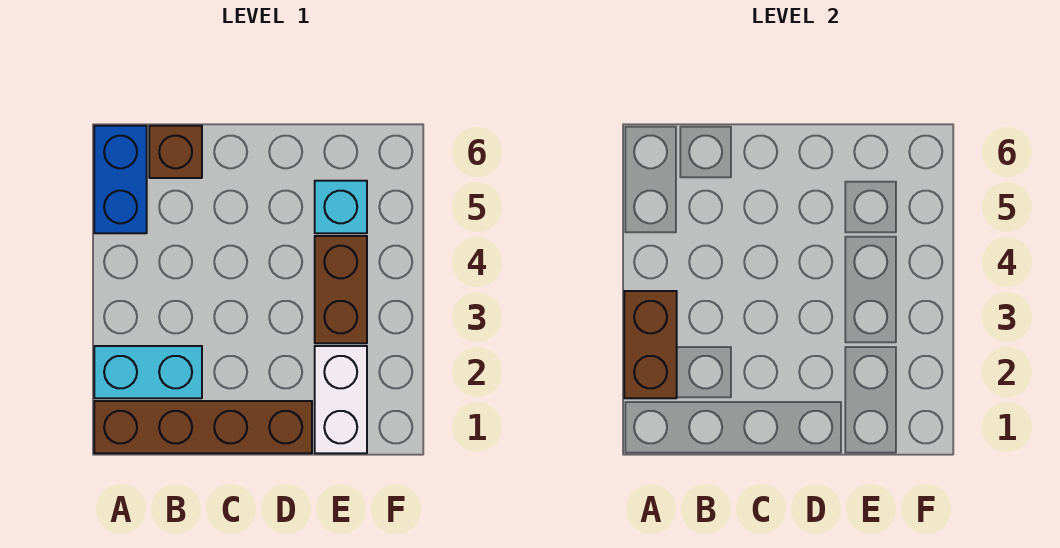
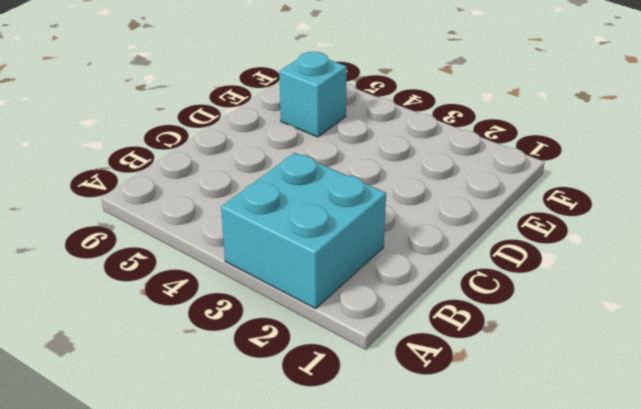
cyan 2x2 brick [221,153,386,309] -> cyan 1x2 brick [94,346,202,398]
none -> brown 1x4 brick [94,401,312,453]
none -> blue 1x2 brick [94,126,147,233]

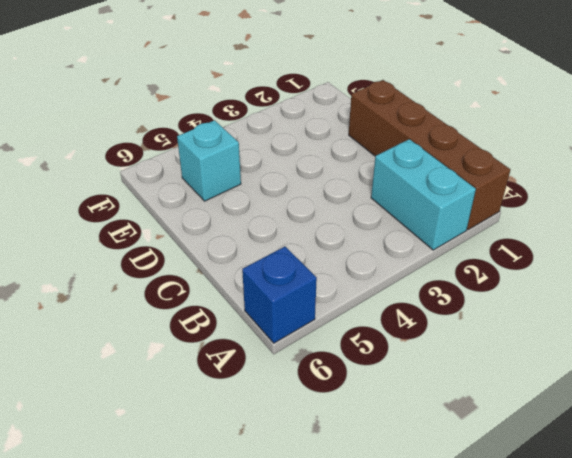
blue 1x1 brick [242,247,317,343] -> blue 1x2 brick [94,126,147,233]
none -> brown 1x1 brick [149,126,202,178]
none -> white 1x2 brick [315,346,367,453]

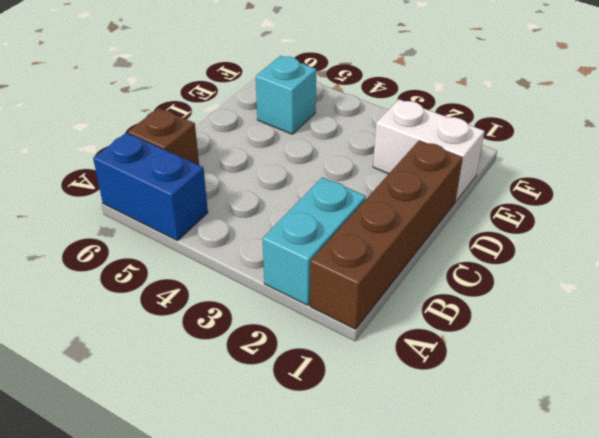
none -> brown 1x2 brick [315,236,367,343]
none -> brown 1x2 brick [624,291,677,398]

